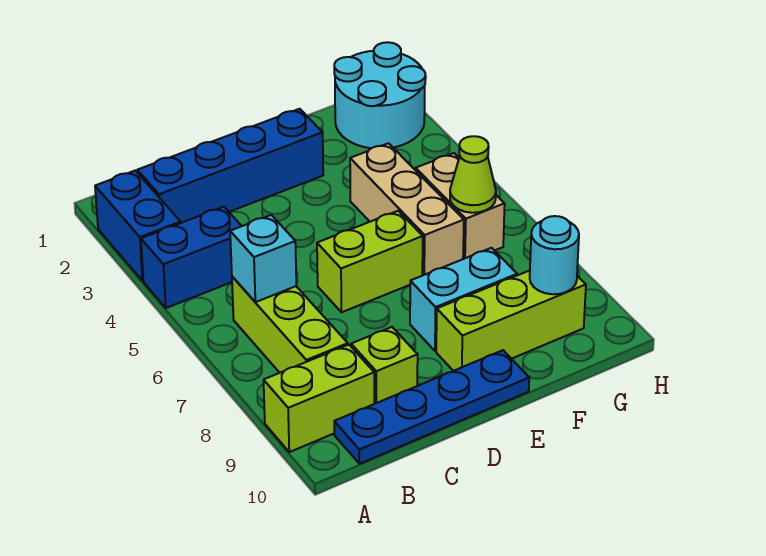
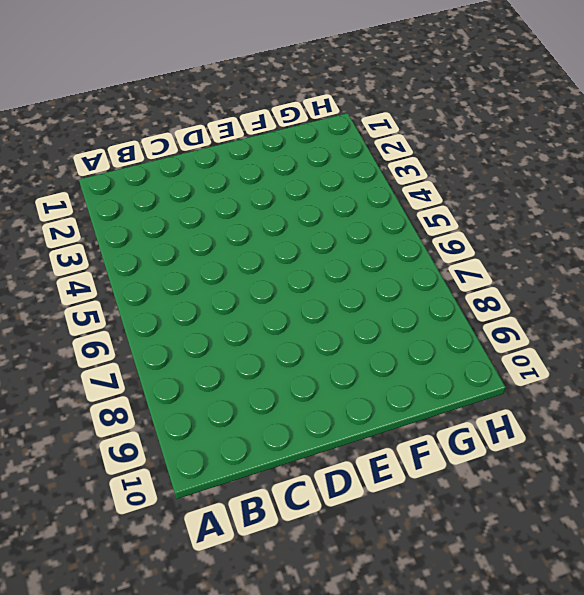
none -> blue 1x2 brick [95,171,181,281]
none -> blue 1x2 brick [141,207,241,308]
none -> lime 1x2 brick [264,345,374,452]

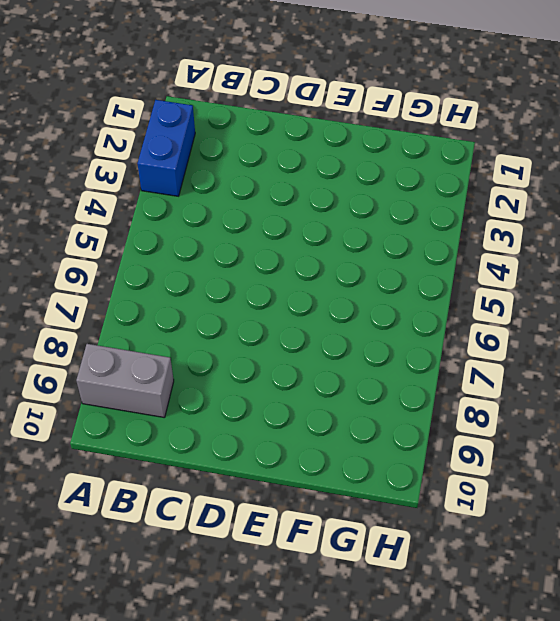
grey 1x2 brick [76,344,174,418] -> lime 1x2 brick [264,345,374,452]
none -> blue 1x2 brick [141,207,241,308]
none -> blue 1x4 brick [137,109,323,223]
none -> lime 1x3 brick [232,277,348,373]

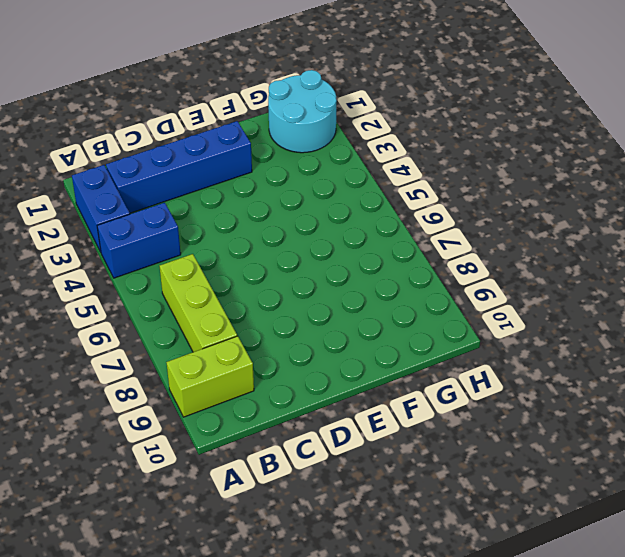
none -> blue 1x4 plate [334,350,529,464]
none -> lime 1x1 brick [351,327,418,404]
none -> lime 1x2 brick [317,211,423,312]

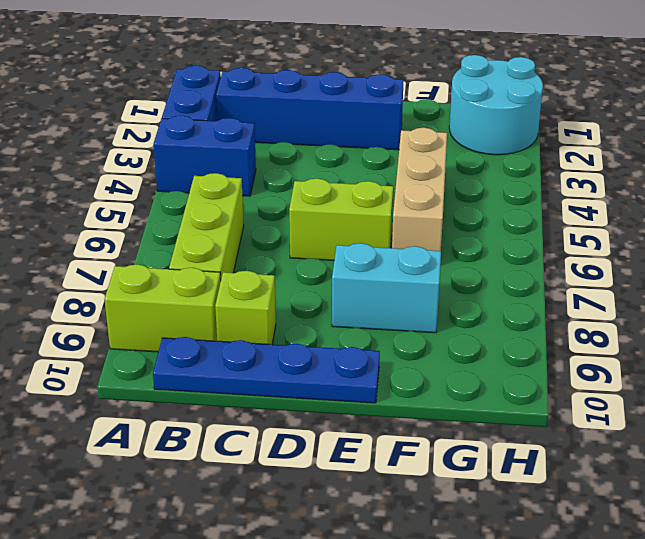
none -> lime 1x3 brick [436,271,586,371]
none -> tan 1x2 brick [416,153,505,259]
none -> cyan 1x1 brick [230,215,296,302]

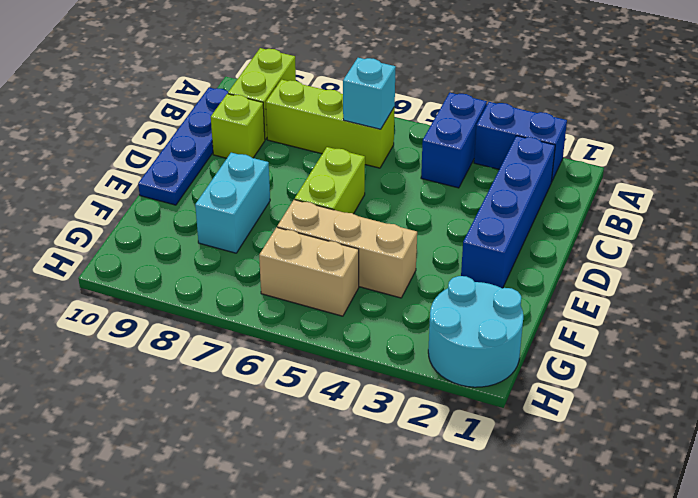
none -> lime 1x3 brick [436,271,586,371]
none -> lime 1x1 cone [450,136,496,213]
none -> cyan 1x1 round brick [530,216,579,294]

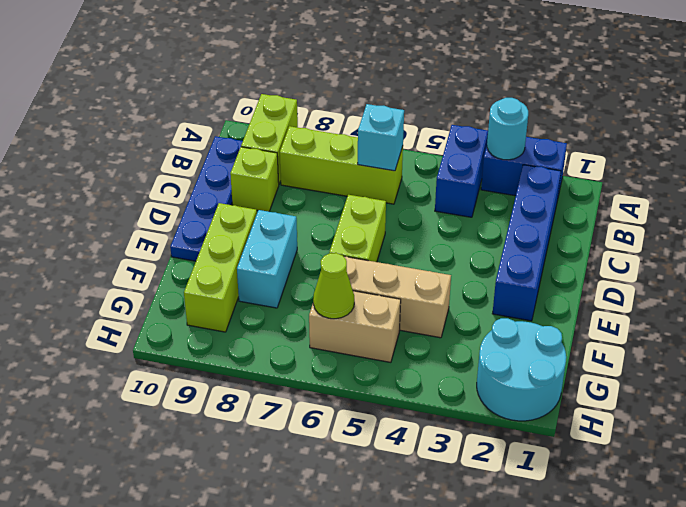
cyan 1x1 round brick [487,98,528,160] -> cyan 1x1 round brick moved to [530,216,579,294]

